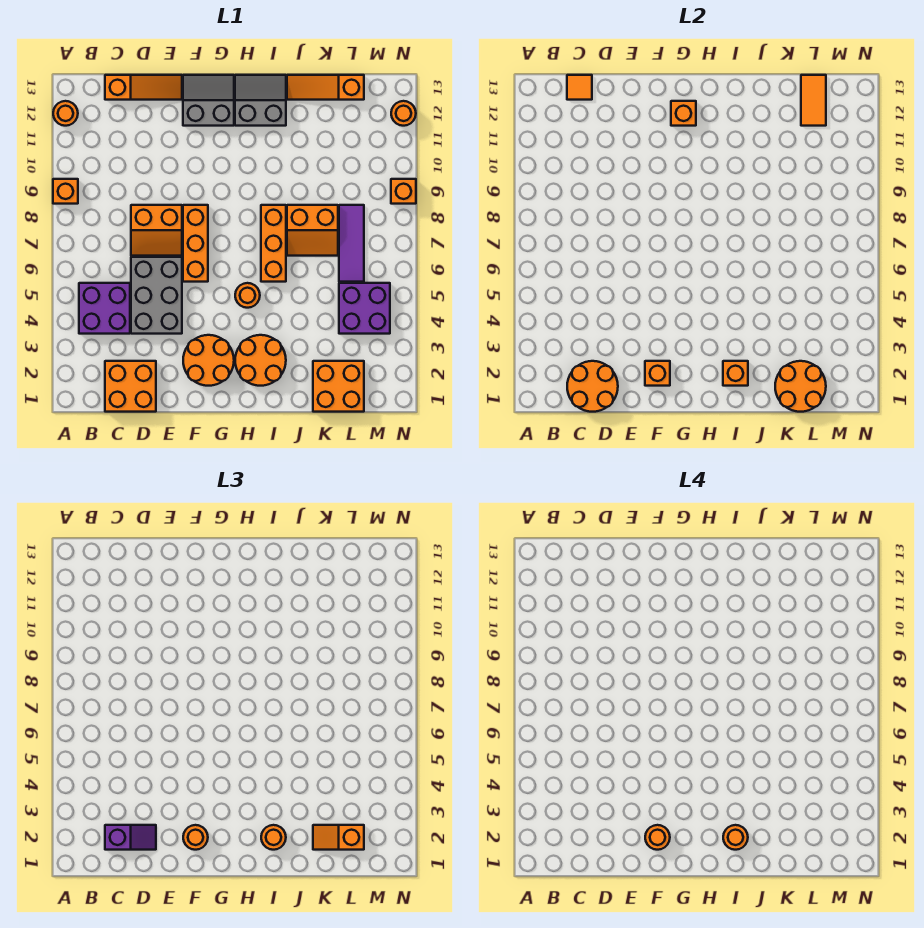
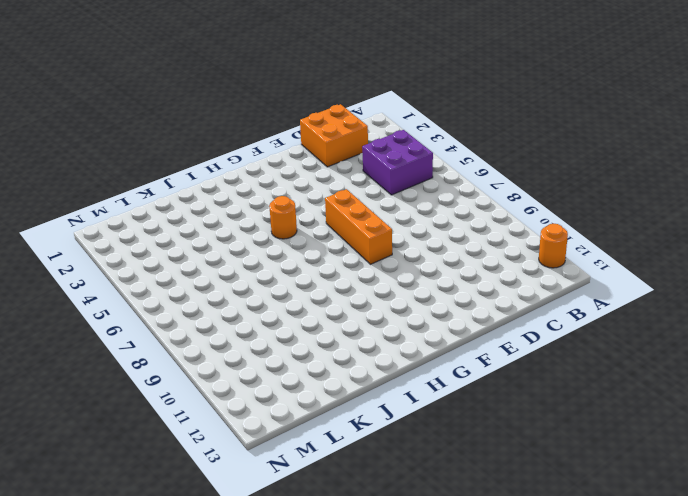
none -> orange 1x1 brick [53,179,78,204]
none -> orange 1x3 slope [105,75,182,100]
none -> grey 2x3 brick [131,257,182,334]
none -> orange 2x2 slope [131,205,182,256]

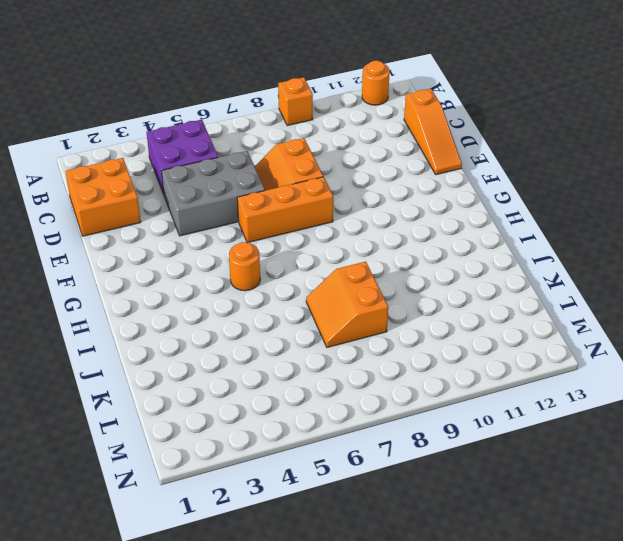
none -> orange 2x2 round brick [183,335,234,386]
none -> grey 2x2 slope [183,75,234,126]
none -> orange 2x2 round brick [235,335,286,386]
none -> grey 2x2 slope [235,75,286,126]

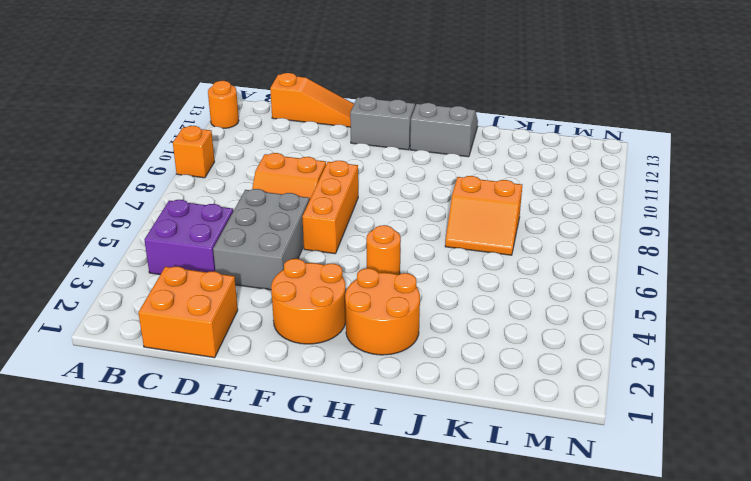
none -> orange 1x3 brick [261,205,286,282]
none -> orange 1x3 slope [287,75,364,100]
none -> orange 2x2 brick [313,361,364,412]
none -> purple 2x2 brick [339,283,390,334]

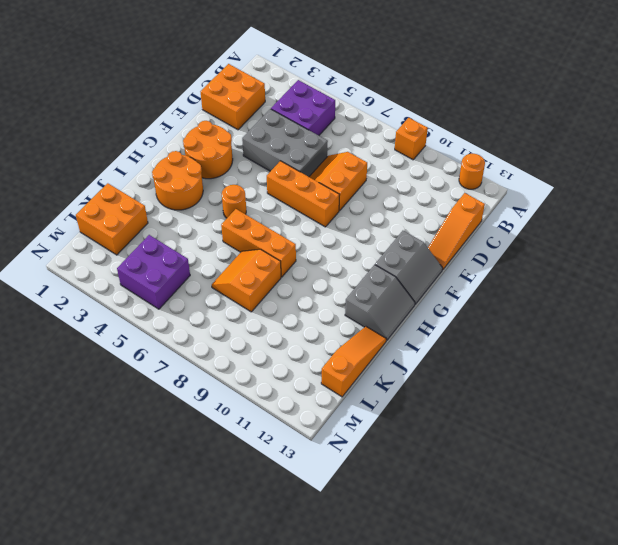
none -> purple 1x3 tile [339,205,364,282]
none -> orange 1x1 brick [391,179,416,204]
none -> orange 1x1 round brick [391,101,416,126]
none -> orange 2x2 round brick [567,361,618,412]

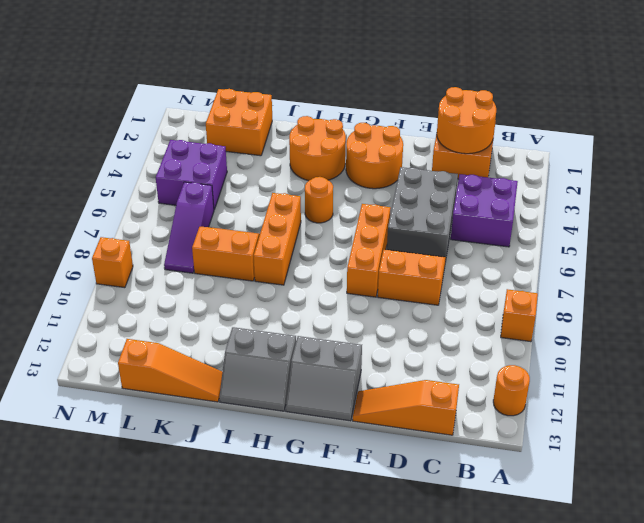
purple 1x3 slope [164,182,214,273] -> purple 1x3 tile [339,205,364,282]
none -> orange 1x1 round brick [391,101,416,126]
none -> orange 1x1 tile [567,75,592,100]
none -> orange 1x1 brick [645,361,670,386]
none -> orange 1x1 brick [671,101,696,126]

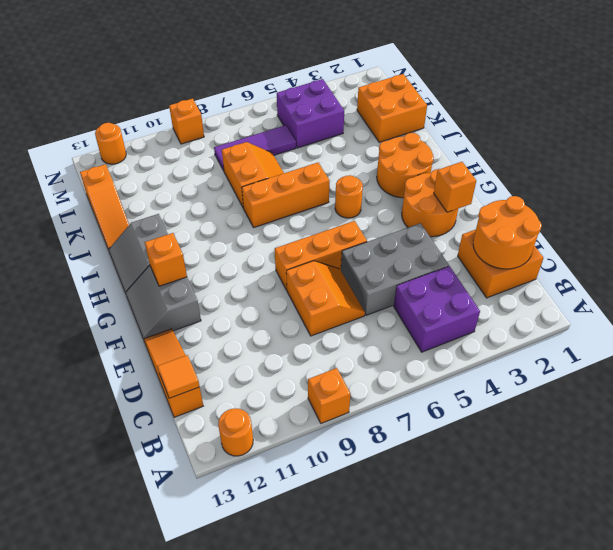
none -> orange 1x1 brick [723,361,748,386]
none -> orange 2x2 round brick [775,361,826,412]
none -> orange 1x2 tile [801,75,826,126]
none -> purple 1x2 slope [105,825,156,850]

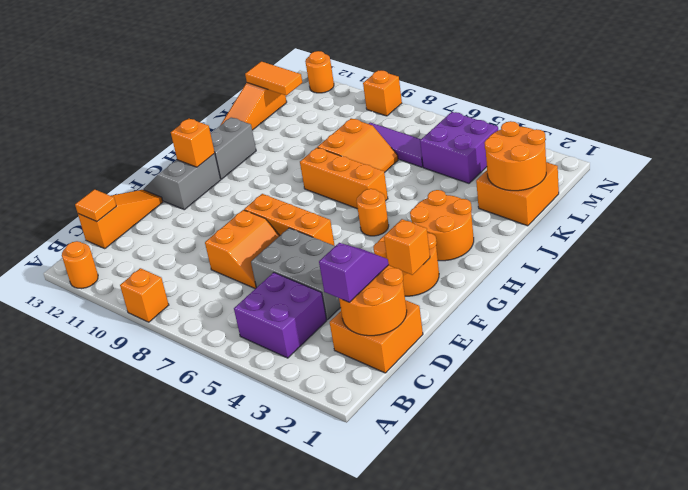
none -> orange 1x1 brick [723,361,748,386]
none -> orange 1x1 round brick [183,825,208,850]
none -> orange 1x1 round brick [261,825,286,850]
none -> orange 1x2 slope [313,825,364,850]

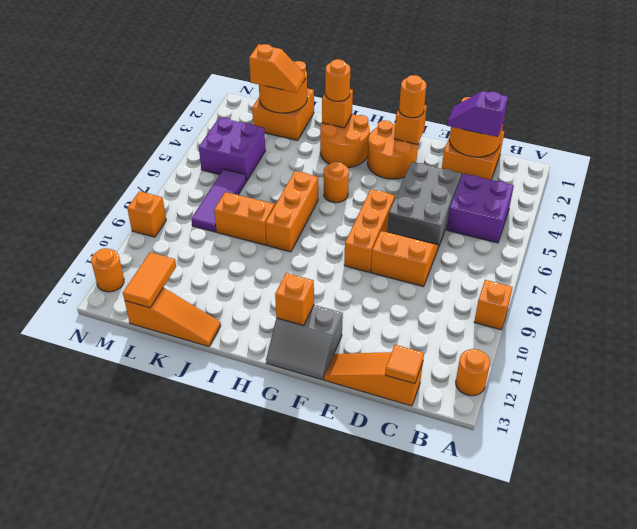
none -> grey 2x2 slope [235,75,286,126]
none -> orange 1x1 round brick [645,825,670,850]
none -> orange 1x1 round brick [723,825,748,850]

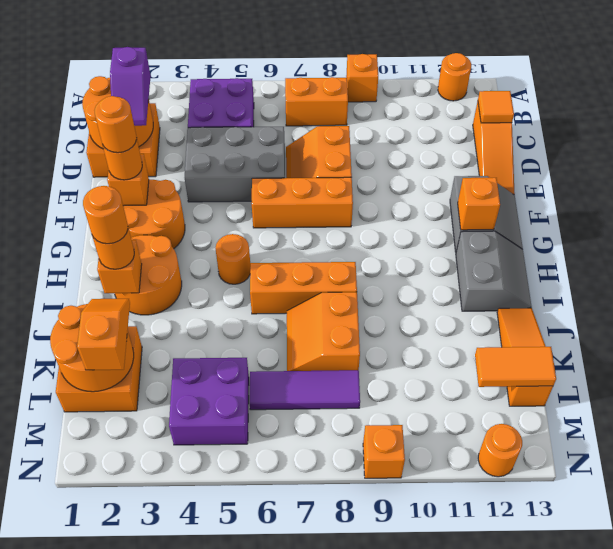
orange 1x2 brick [285,77,348,126] -> none

